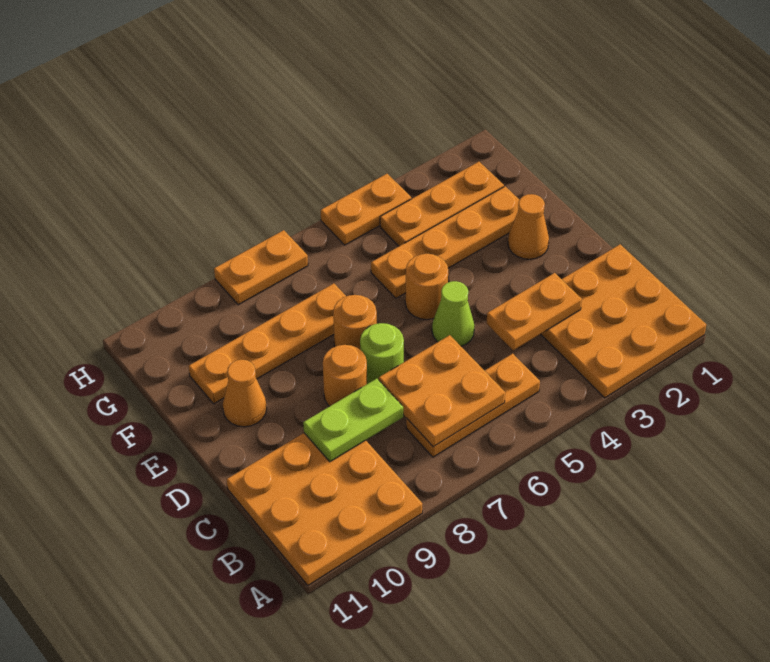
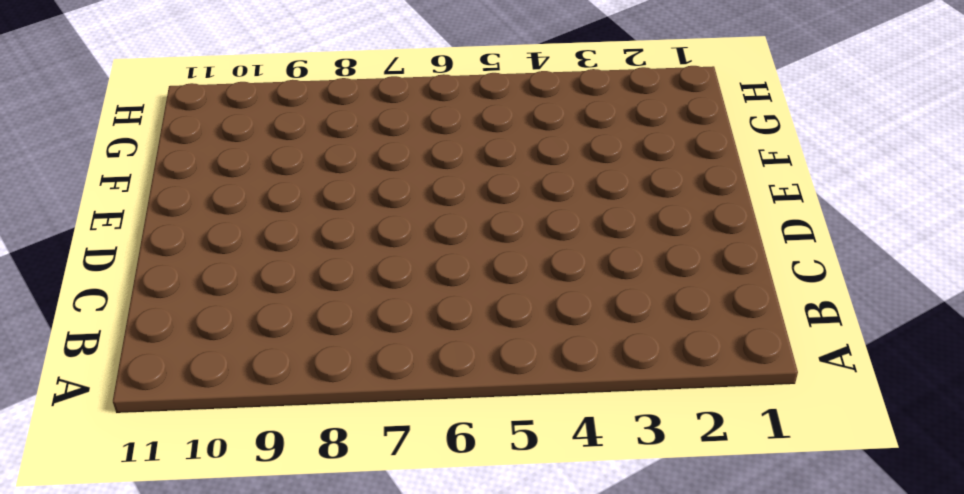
none -> orange 3x3 plate [541,244,706,398]
none -> orange 3x3 plate [227,433,422,585]
none -> orange 1x3 plate [406,354,540,457]

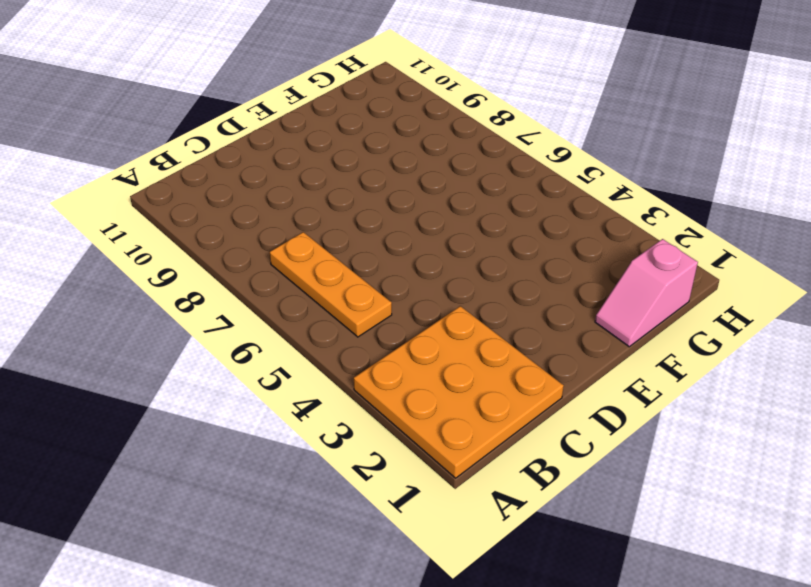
pink 1x2 slope [595,239,698,347] -> none
none -> orange 3x3 plate [227,433,422,585]
none -> lime 1x1 cone [432,281,474,346]
none -> lime 1x1 round brick [360,323,404,384]

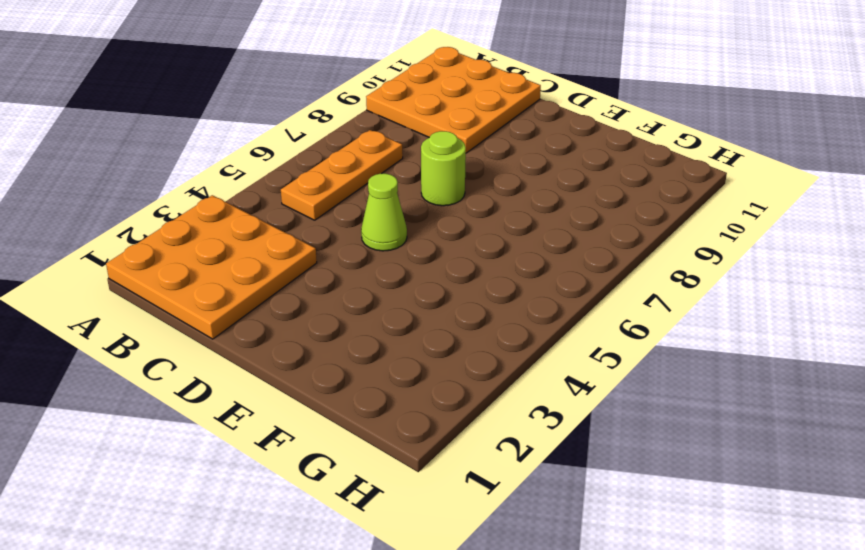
none -> orange 1x1 round brick [323,345,367,406]
none -> orange 1x1 cone [508,194,549,259]
none -> orange 1x1 round brick [405,254,448,320]

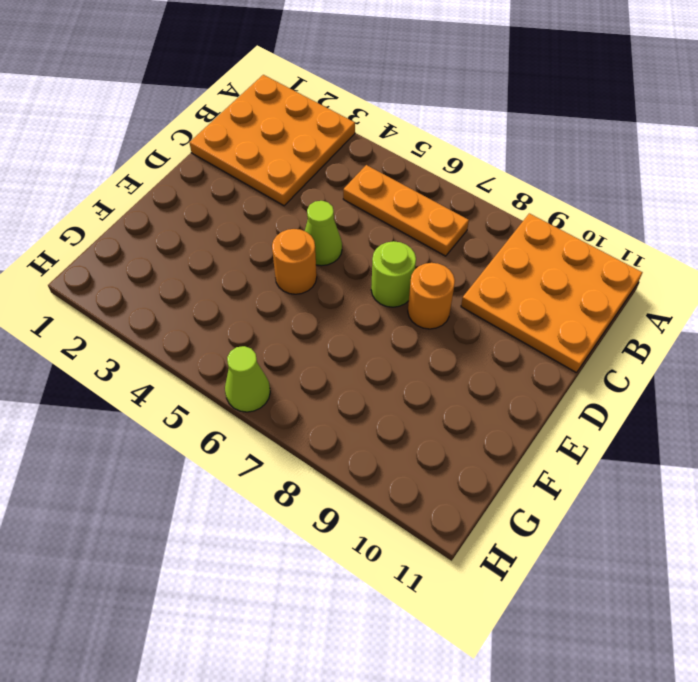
lime 1x1 cone [225,346,270,412] -> none
none -> orange 1x1 cone [508,194,549,259]
none -> orange 1x1 round brick [333,295,377,349]
none -> orange 1x1 cone [223,360,267,427]

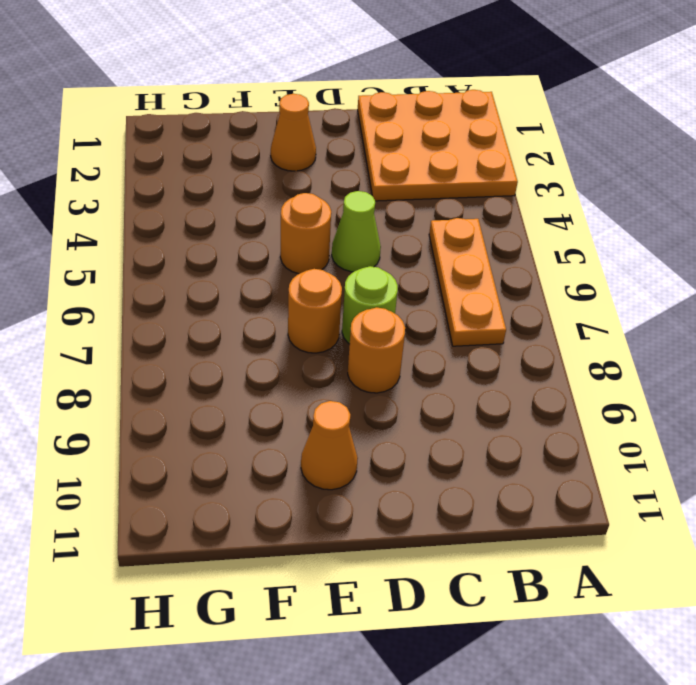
none -> orange 3x3 plate [227,433,422,585]
none -> orange 1x4 plate [371,186,519,298]
none -> orange 1x4 plate [189,283,346,404]

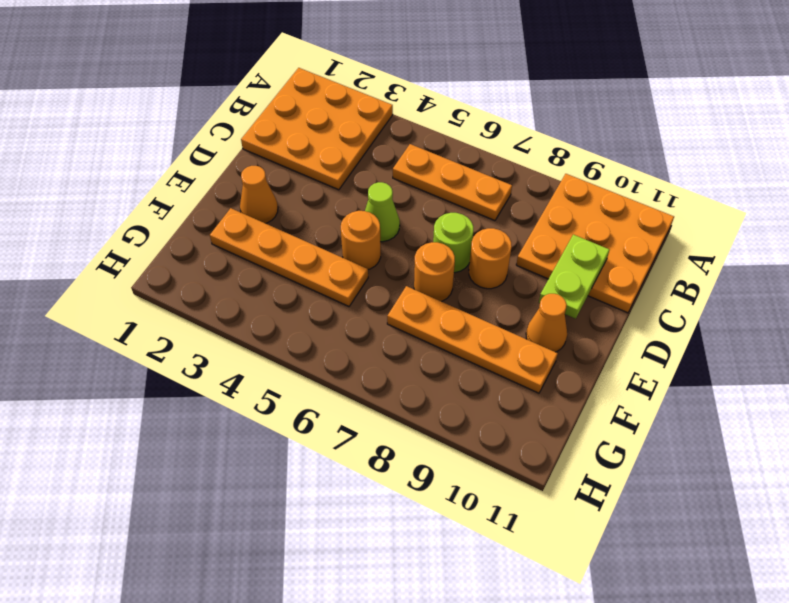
lime 1x2 plate [539,235,609,319] -> lime 1x2 plate turned to [303,379,403,462]
none -> orange 1x3 plate [380,162,504,246]
none -> orange 1x2 plate [321,174,411,245]
none -> orange 1x2 plate [214,230,308,305]

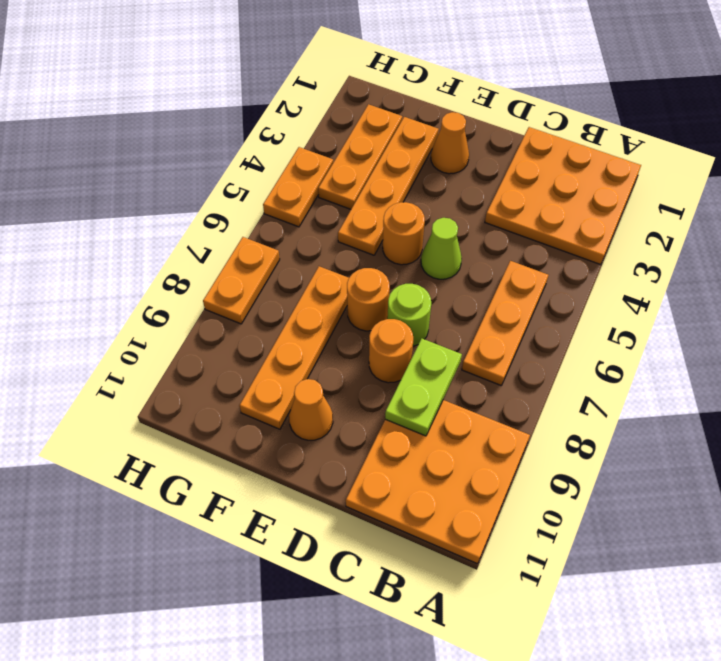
none -> orange 2x2 plate [379,335,505,447]
none -> orange 1x2 plate [486,273,582,350]

